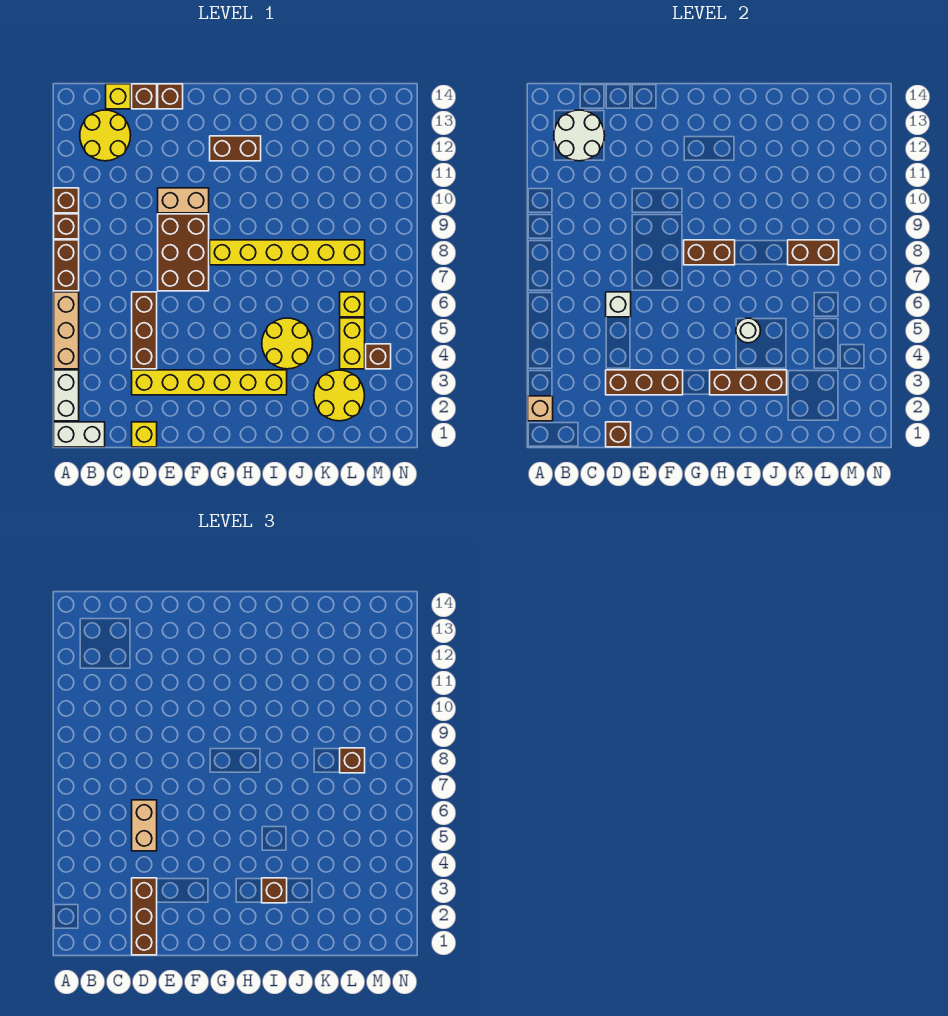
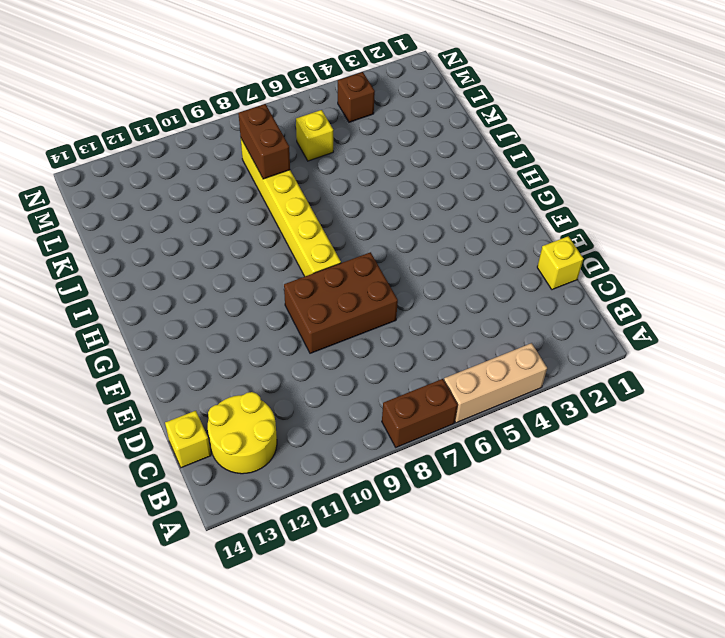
none -> white 1x2 brick [54,422,105,447]
none -> white 1x2 brick [54,370,79,421]
none -> brown 1x1 brick [54,214,79,239]
none -> brown 1x1 brick [54,188,79,213]

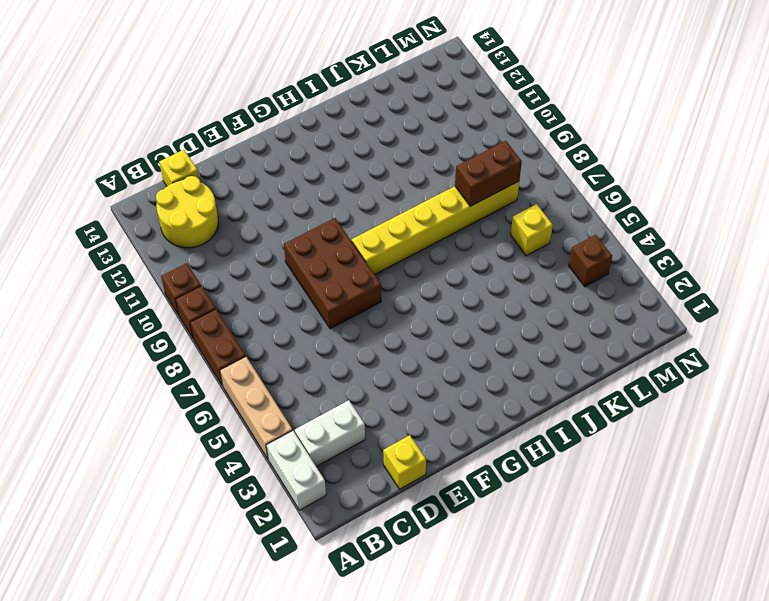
white 1x2 brick [295,400,365,467] -> white 1x2 brick moved to [54,422,105,447]
none -> yellow 1x6 brick [132,370,287,395]
none -> brown 1x3 brick [132,292,157,369]
none -> brown 1x1 brick [132,84,157,109]
none -> tan 1x2 brick [158,188,209,213]

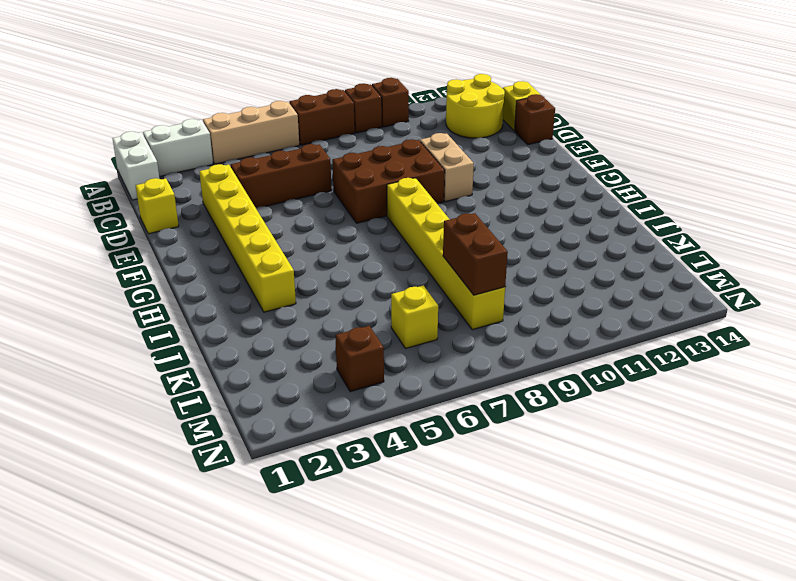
none -> brown 1x1 brick [158,84,183,109]
none -> brown 1x2 brick [210,136,261,161]
none -> yellow 2x2 round brick [262,318,313,369]
none -> yellow 2x2 round brick [314,370,365,421]

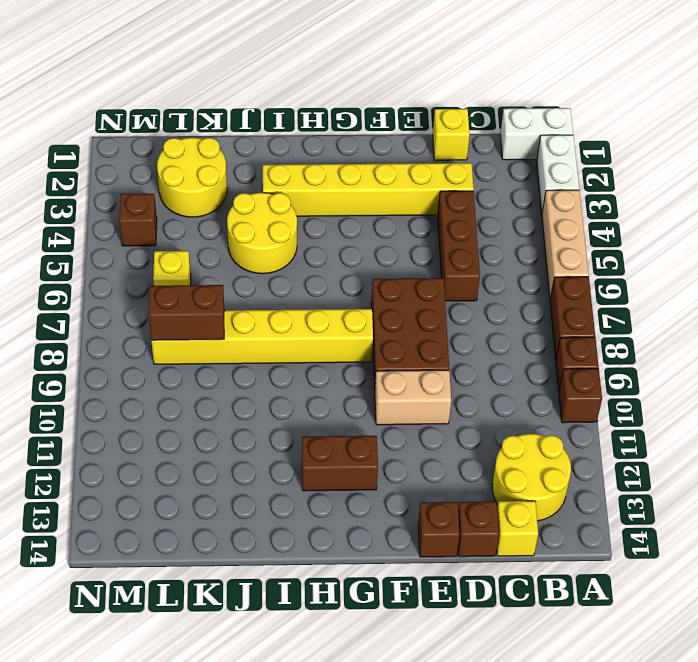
none -> yellow 1x2 brick [340,318,365,369]
none -> tan 1x1 brick [528,396,553,421]
none -> white 2x2 round brick [554,110,605,161]
none -> brown 1x1 brick [606,422,631,447]

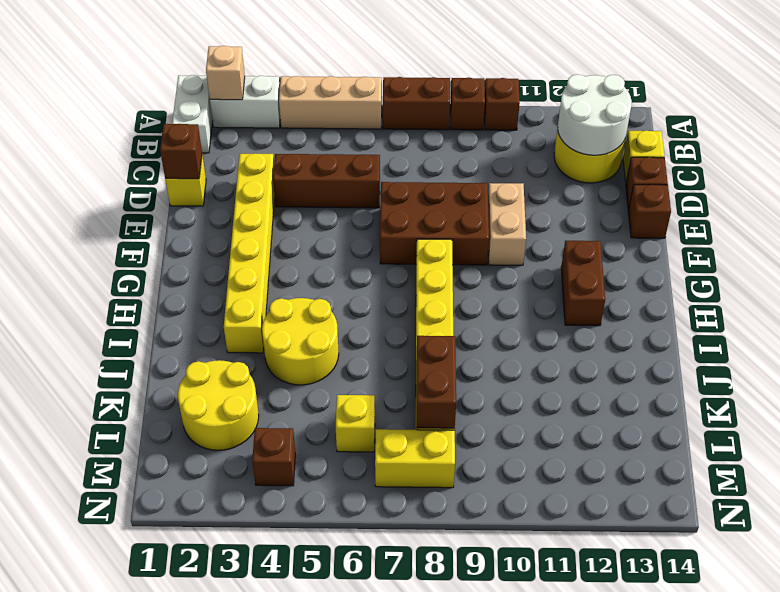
yellow 1x2 brick [375,429,455,488] -> yellow 1x2 brick moved to [340,318,365,369]
none -> brown 1x3 brick [606,370,683,395]
none -> white 1x1 brick [606,292,631,317]
none -> brown 1x2 brick [684,240,735,265]
none -> brown 1x3 brick [710,370,787,395]

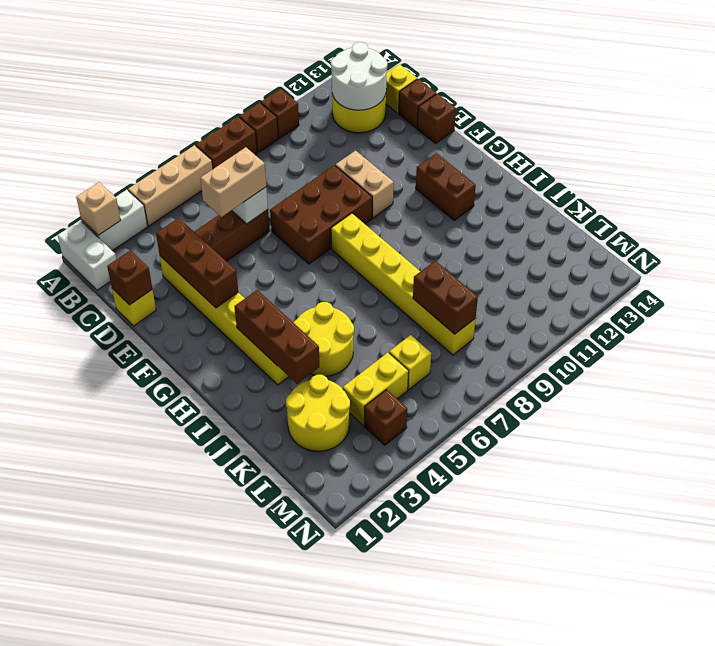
none -> brown 1x2 brick [684,240,735,265]
none -> white 1x1 round brick [736,318,761,343]
none -> brown 1x3 brick [132,878,157,955]
none -> brown 1x1 brick [262,878,287,903]

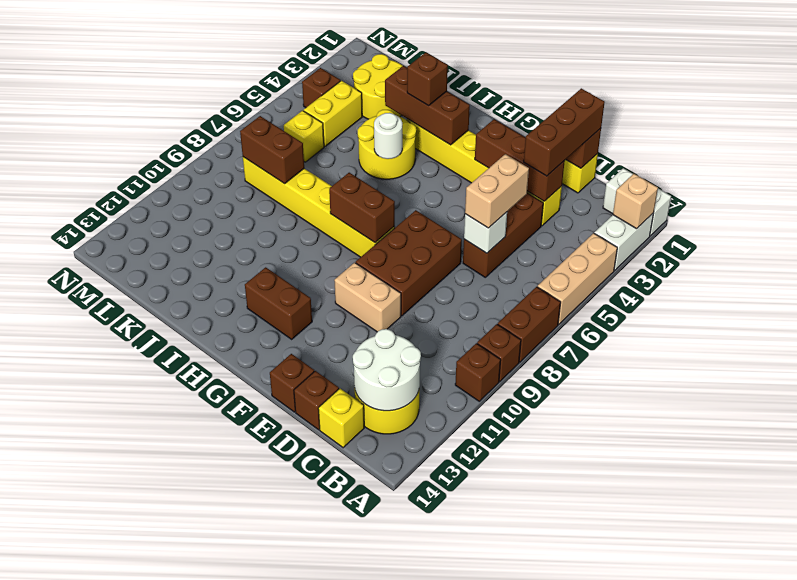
none -> brown 1x1 brick [340,748,365,773]

